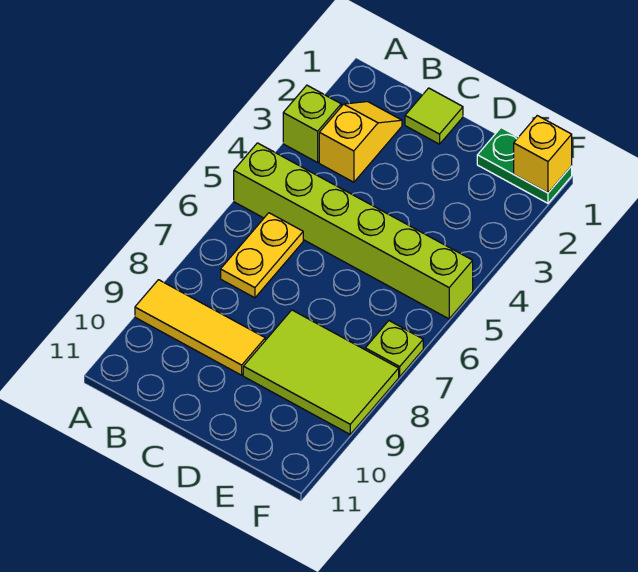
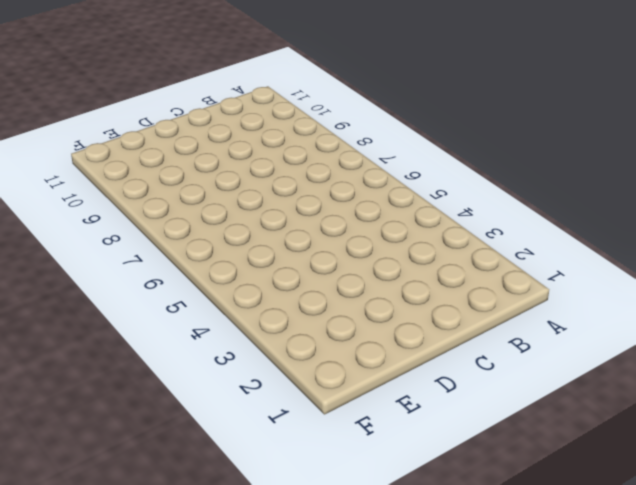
none -> lime 1x1 brick [283,85,341,162]
none -> lime 1x6 brick [234,143,473,319]

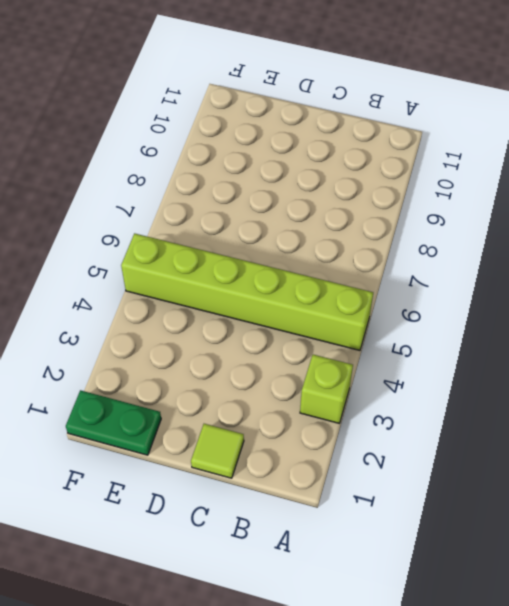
none -> yellow 1x3 tile [135,280,265,375]
none -> yellow 1x2 slope [319,102,402,182]

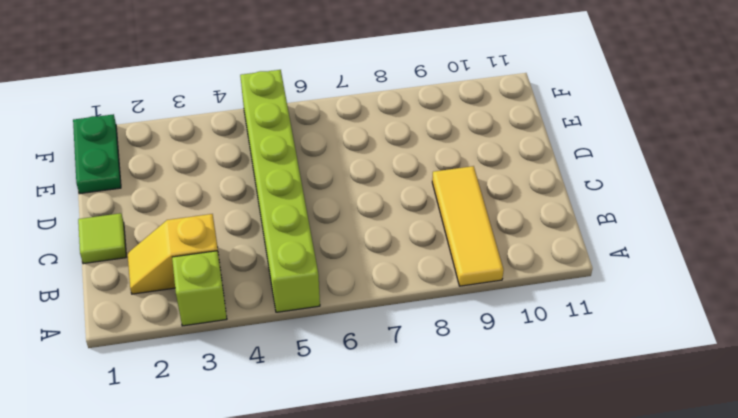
none -> yellow 1x2 plate [221,213,303,298]
none -> lime 2x3 tile [243,310,399,434]

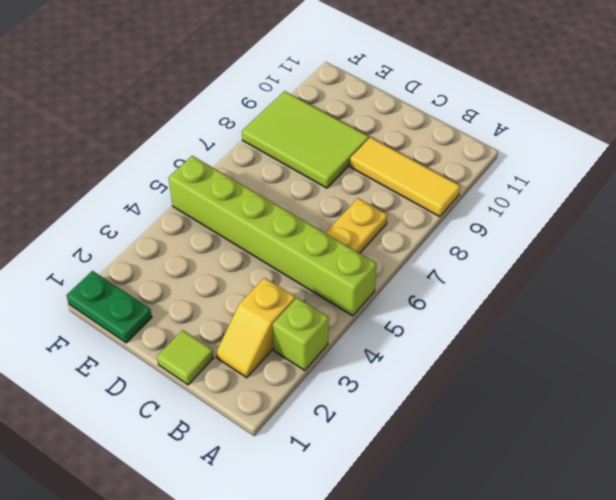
none -> lime 1x1 plate [365,321,423,377]
none -> yellow 1x1 brick [514,116,572,193]

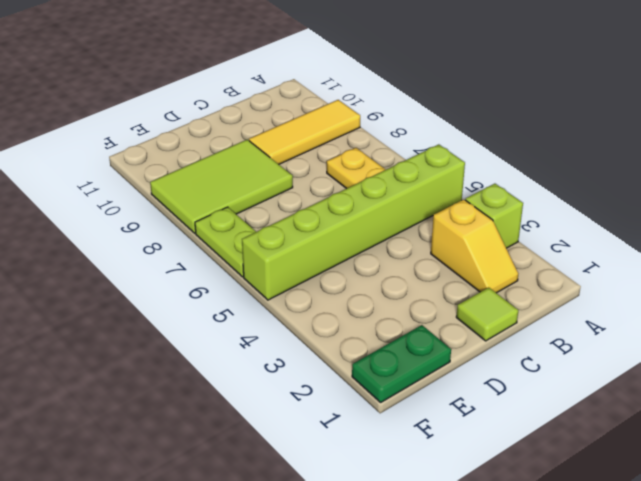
lime 1x2 plate [195,207,256,277] -> lime 1x1 plate [365,321,423,377]
none -> yellow 1x1 brick [514,116,572,193]

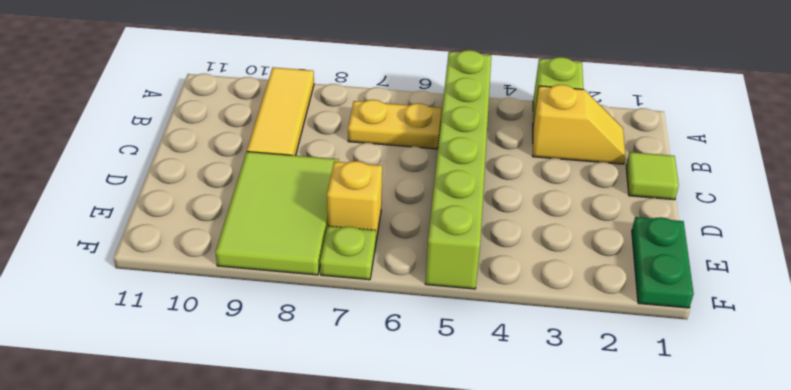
yellow 1x1 brick [327,161,382,240] -> yellow 1x1 brick moved to [514,116,572,193]

